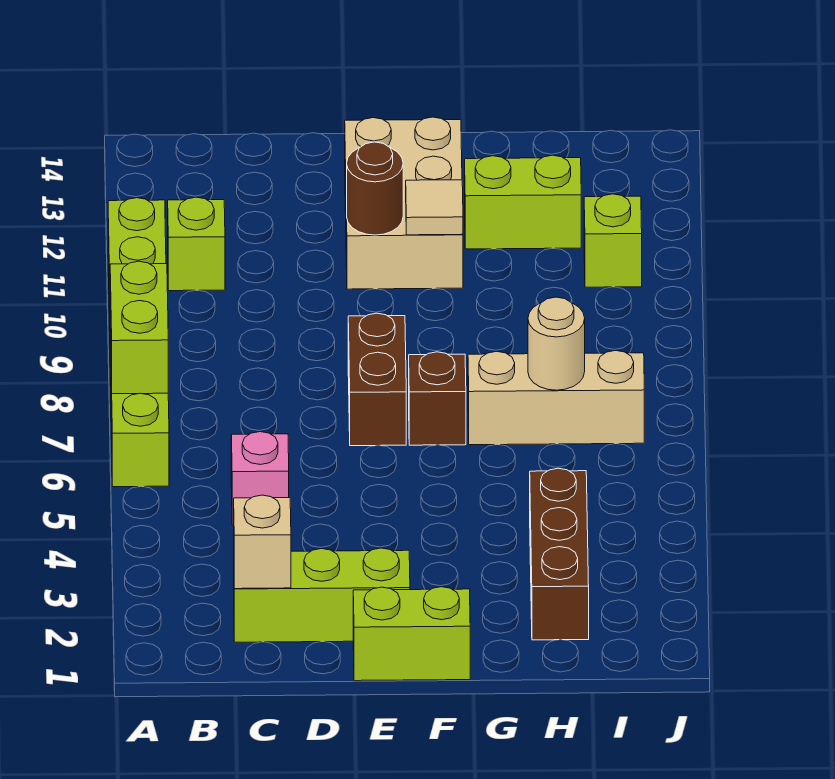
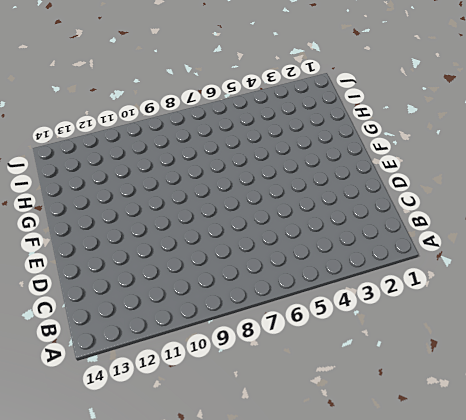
none -> lime 1x6 brick [108,198,169,487]
none -> lime 1x1 brick [168,197,225,291]
none -> lime 1x3 brick [234,548,410,642]

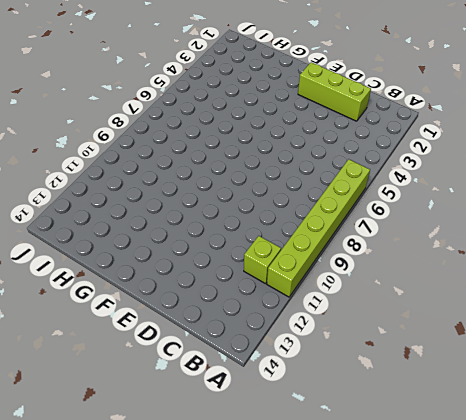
none -> pink 1x1 brick [231,432,289,525]
none -> lime 1x2 brick [353,587,470,681]
none -> brown 1x2 brick [348,313,406,446]

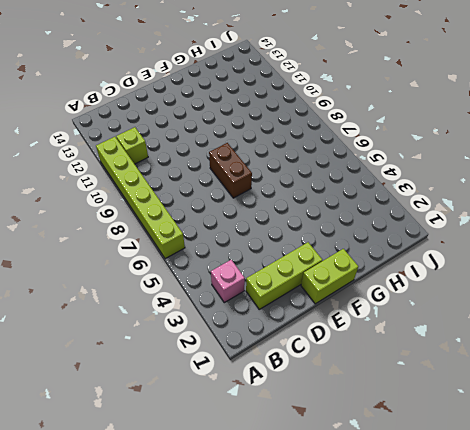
pink 1x1 brick [211,260,245,303] -> pink 1x1 brick moved to [231,432,289,525]
none -> tan 2x3 brick [345,117,463,289]
none -> brown 1x1 brick [409,352,466,445]
none -> tan 1x3 brick [468,351,644,445]

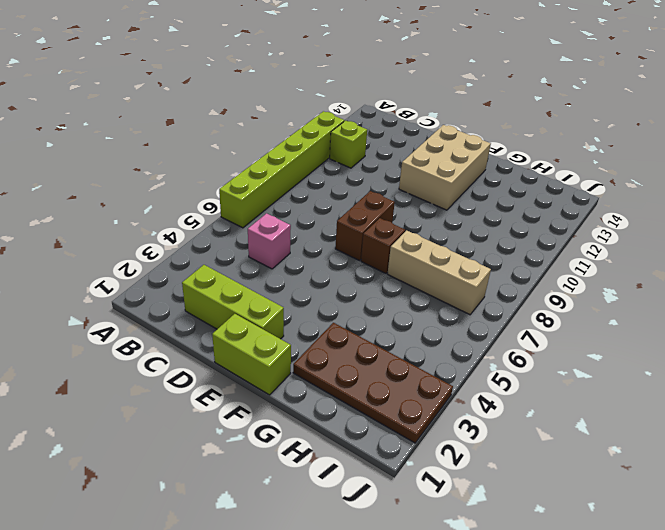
brown 2x4 plate [293,323,453,443] -> brown 1x3 brick [530,468,589,640]
none -> lime 1x2 brick [465,155,581,249]
none -> lime 1x1 brick [584,194,642,287]
none -> lime 1x2 brick [110,261,168,394]

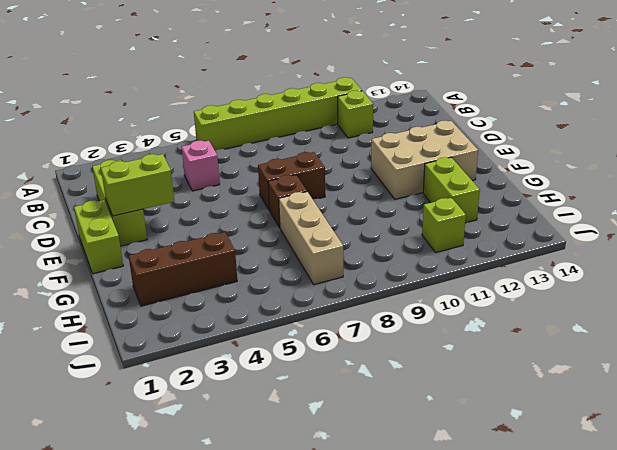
lime 1x2 brick [101,154,174,216] -> lime 1x2 brick moved to [110,261,168,394]
none -> tan 1x1 brick [234,495,291,589]
none -> brown 1x1 round brick [347,142,403,235]
none -> tan 1x1 tile [406,180,463,235]

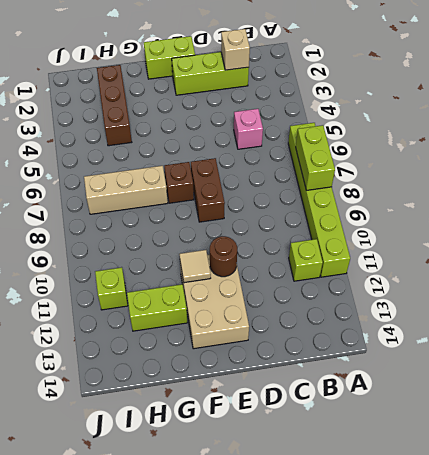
none -> tan 1x1 round brick [528,297,585,390]

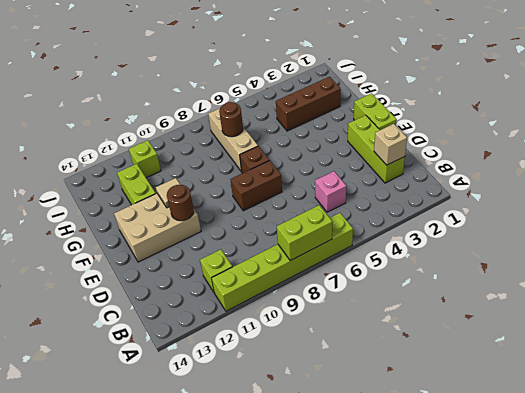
brown 1x1 round brick [219,102,243,137] -> tan 1x1 round brick [528,297,585,390]

